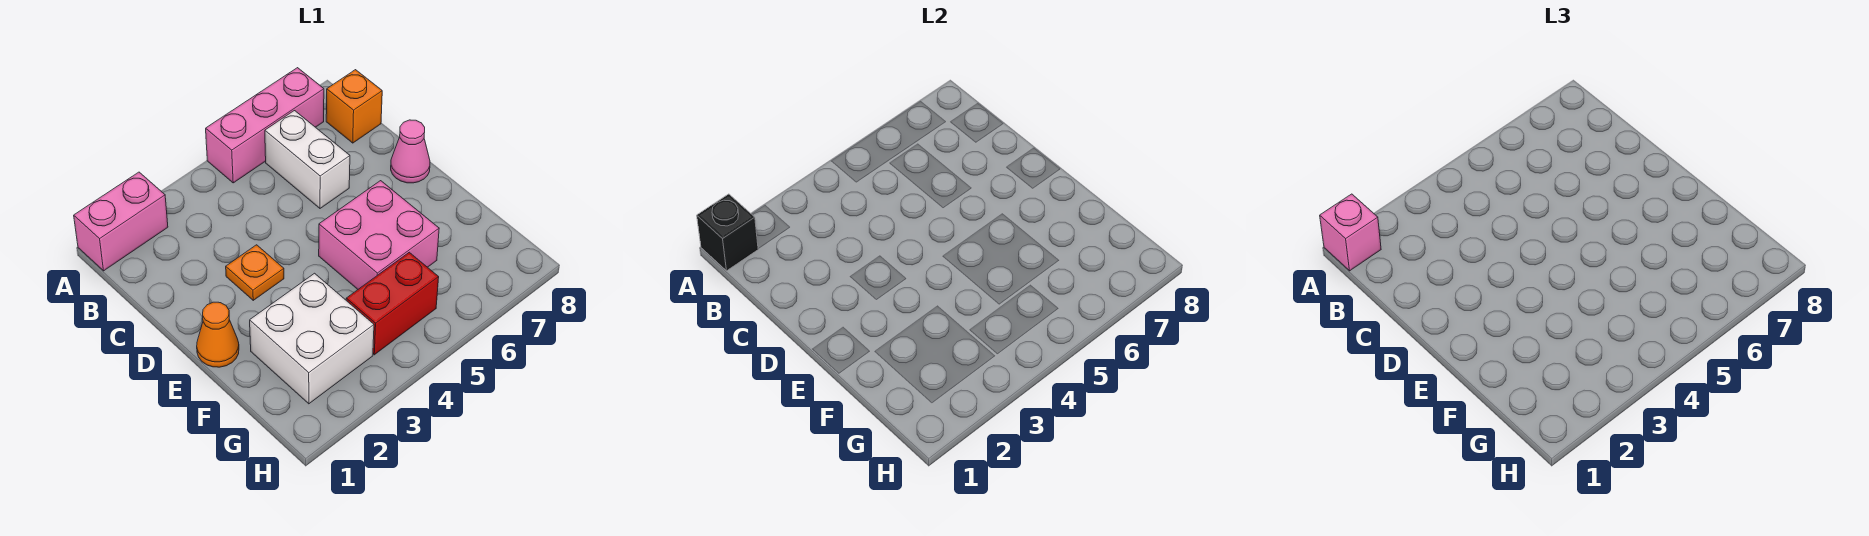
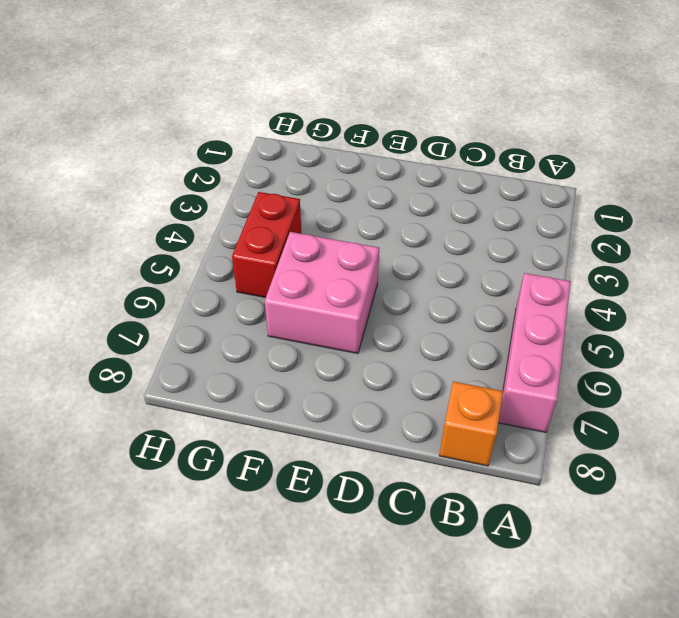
none -> pink 1x2 brick [74,172,168,271]
none -> white 1x2 brick [265,111,350,208]
none -> orange 1x1 plate [226,245,284,300]

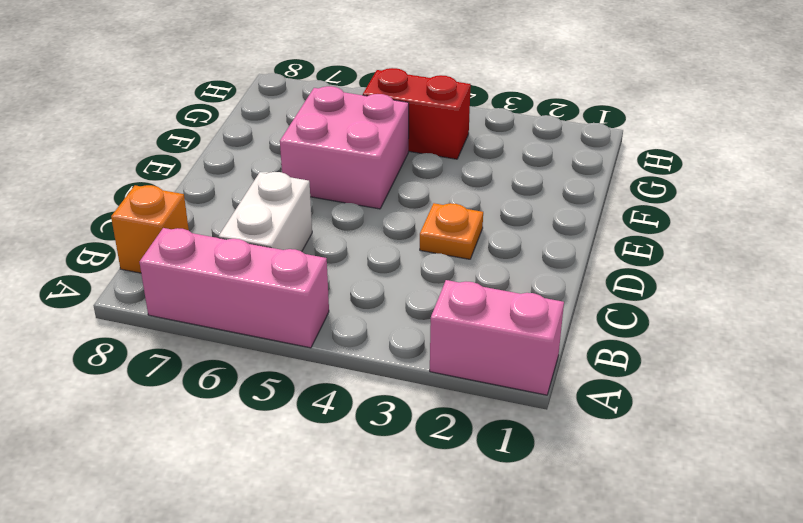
none -> pink 1x1 cone [391,120,430,183]
none -> orange 1x1 cone [197,302,239,367]
none -> white 2x2 brick [250,273,374,404]

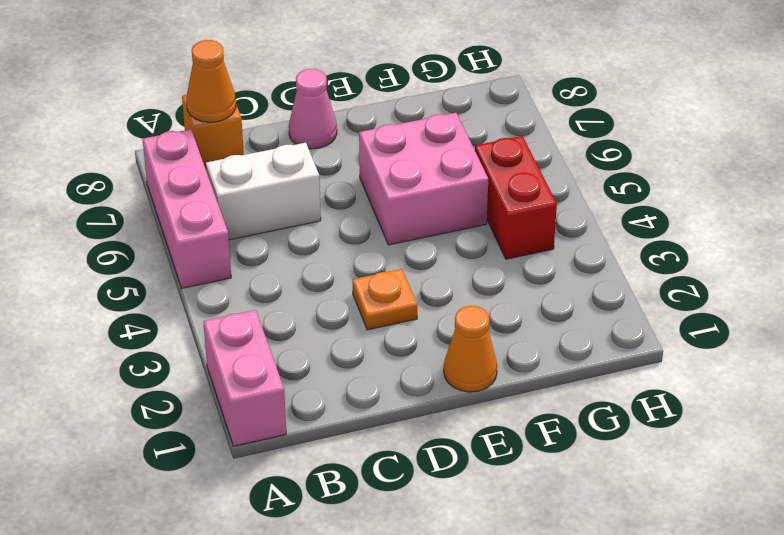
orange 1x1 cone [186,40,236,122] -> none
none -> white 2x2 brick [250,273,374,404]
none -> black 1x1 brick [697,194,758,271]
none -> pink 1x1 brick [1320,194,1381,271]

